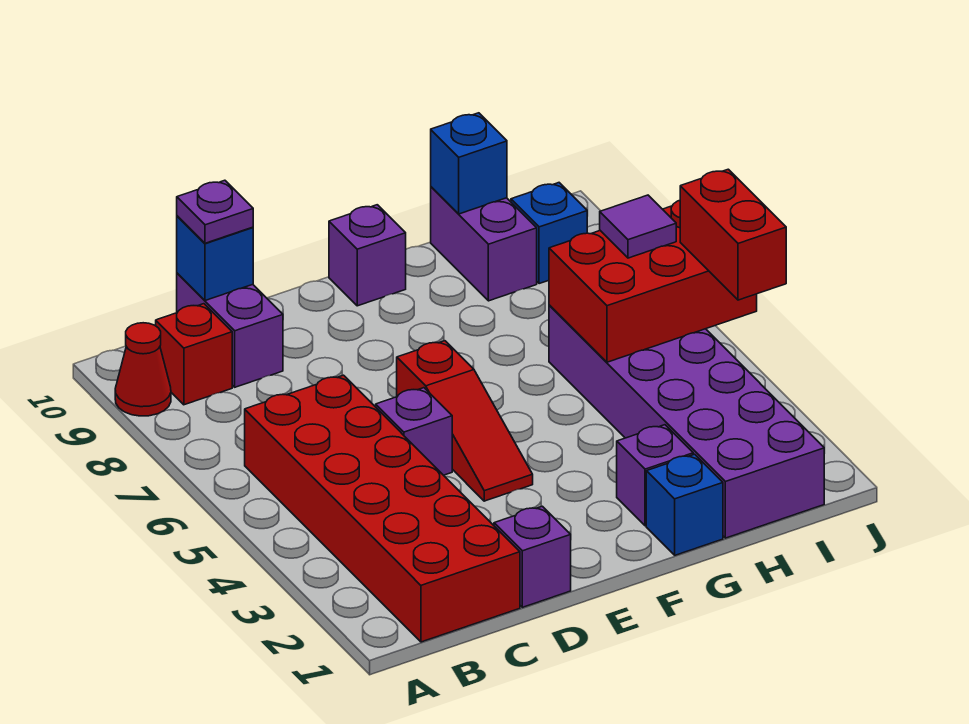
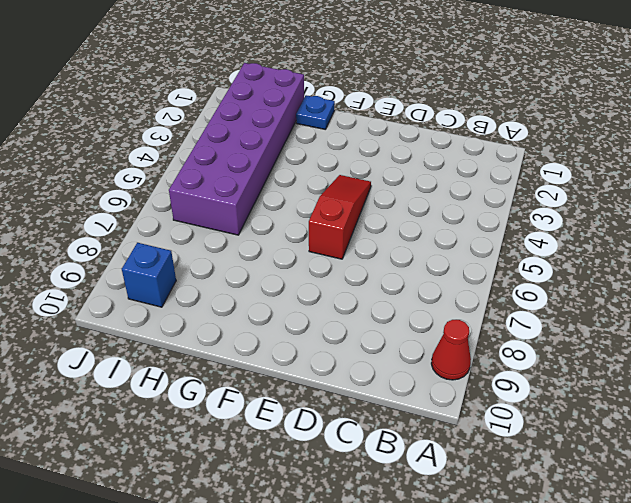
blue 1x1 plate [296,95,335,129] -> blue 1x1 brick [646,454,723,555]
none -> red 2x6 brick [245,375,520,642]
none -> red 1x1 brick [156,304,232,405]
none -> purple 1x2 brick [177,273,283,387]

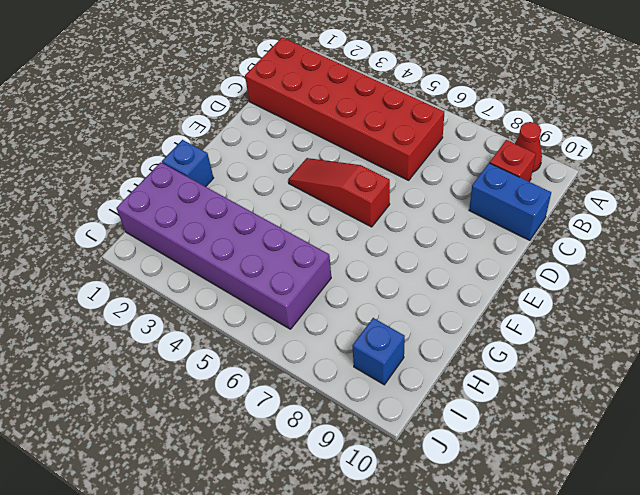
blue 1x2 brick [469,163,551,240] -> purple 1x2 brick [177,273,283,387]
none -> purple 1x1 brick [494,506,571,607]
none -> purple 1x1 brick [376,388,452,475]
none -> purple 1x1 brick [329,205,406,306]

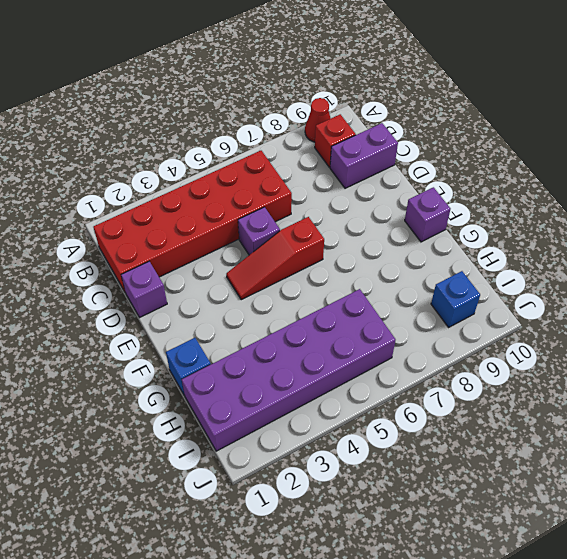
none -> purple 1x1 brick [617,425,693,526]
none -> purple 1x2 brick [431,187,537,301]
none -> blue 1x1 brick [177,216,253,301]

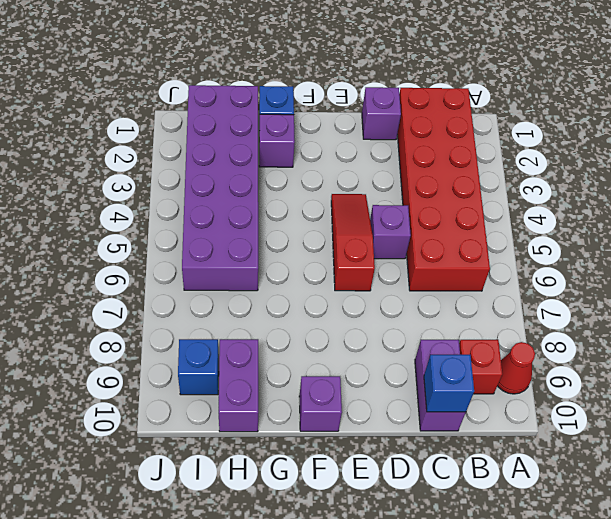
none -> red 2x3 brick [549,200,757,362]
none -> blue 1x1 brick [431,113,507,214]
none -> purple 1x1 plate [177,180,253,243]

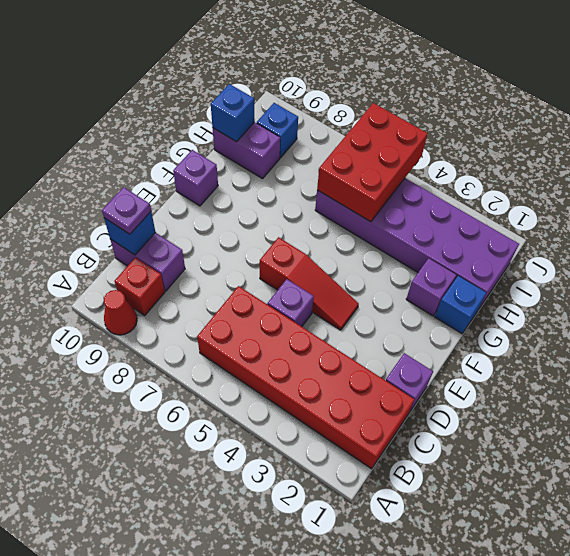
none -> purple 1x1 tile [600,195,676,258]
none -> red 1x2 brick [680,169,786,300]

